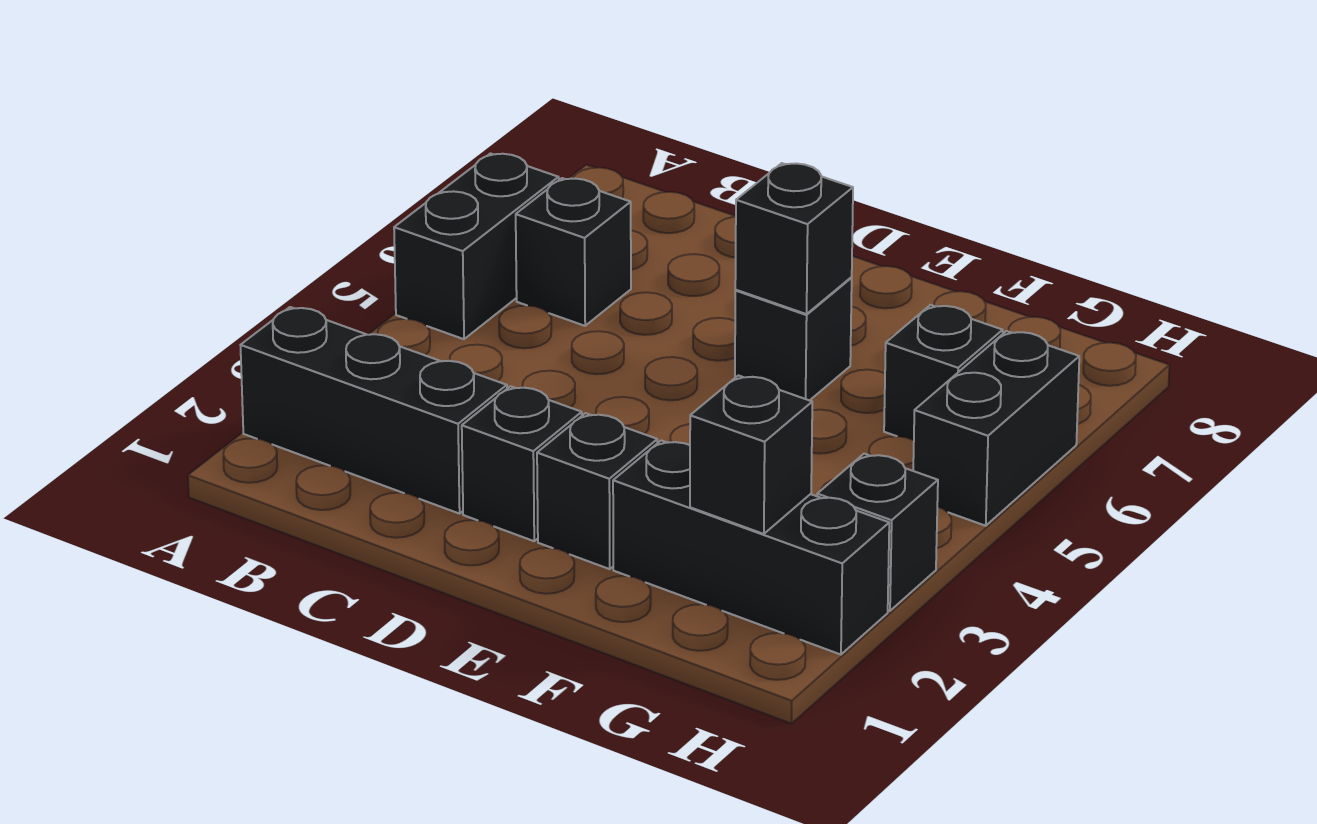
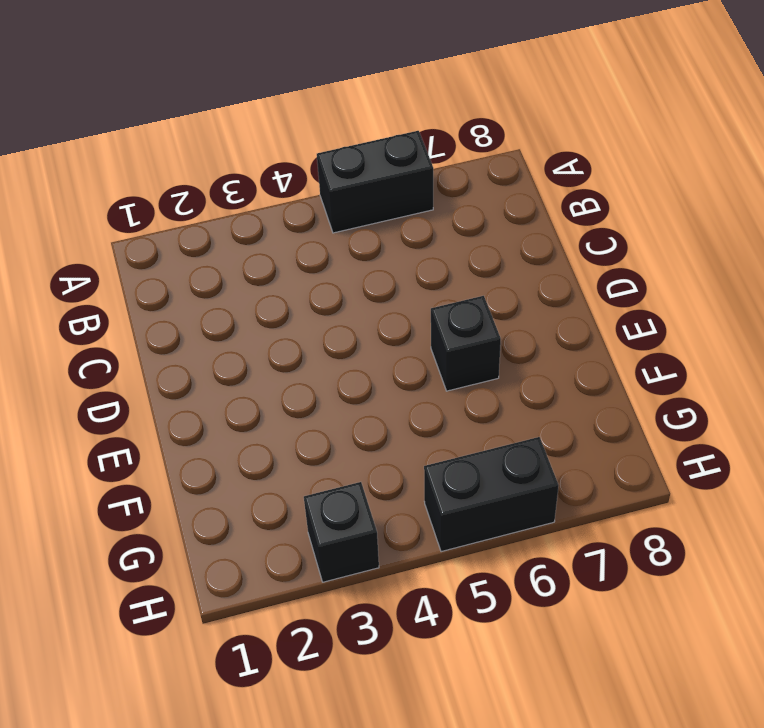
none -> black 1x3 brick [241,307,507,514]
none -> black 1x1 brick [516,178,631,326]
none -> black 1x1 brick [462,386,582,541]

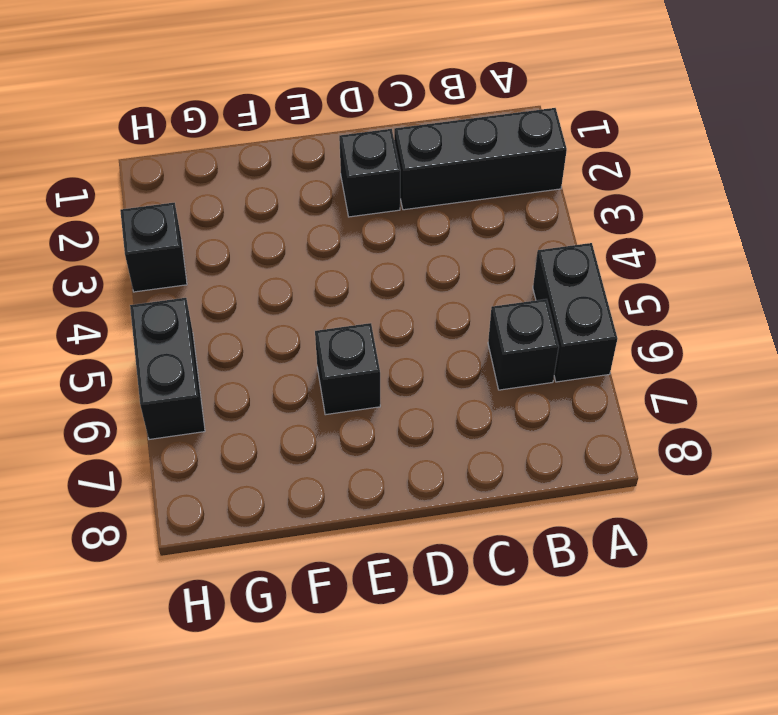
none -> black 1x1 brick [537,413,657,569]
none -> black 1x3 brick [613,440,889,655]
none -> black 1x1 brick [884,305,1003,440]

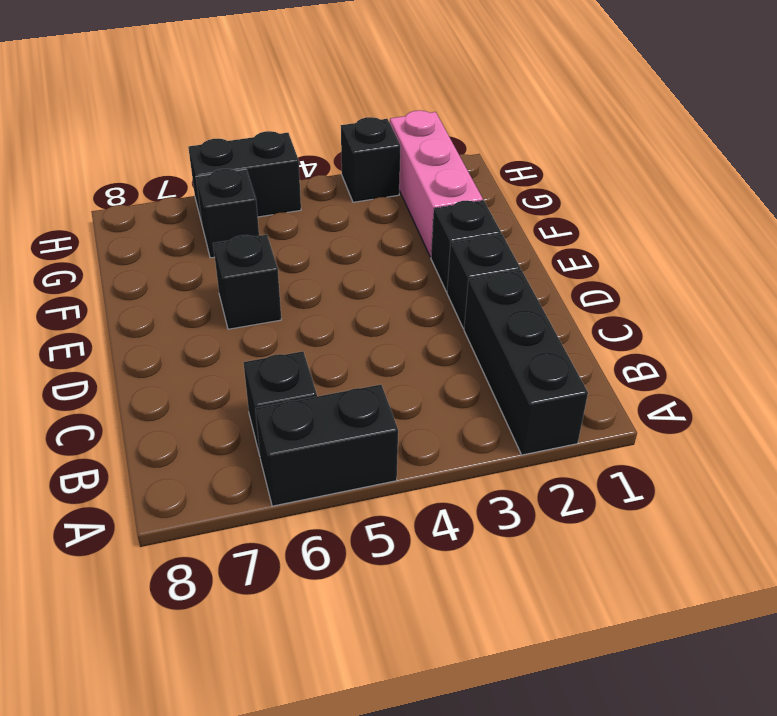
pink 1x3 brick [390,110,483,257] -> black 1x3 brick [613,440,889,655]
none -> black 1x1 brick [735,163,853,314]
none -> black 1x1 brick [690,375,812,534]

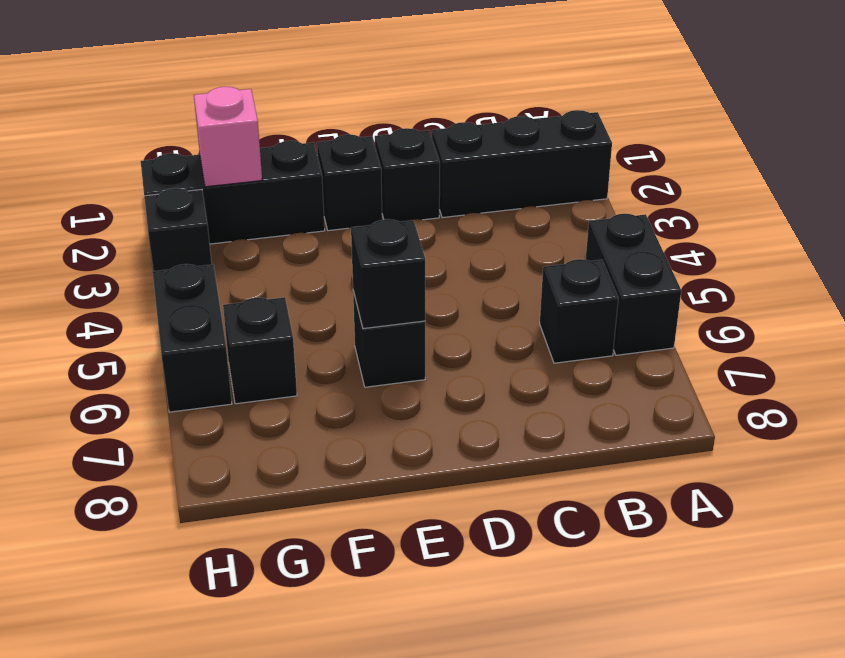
pink 1x1 brick [194,87,262,187] -> black 1x1 brick [690,375,812,534]

